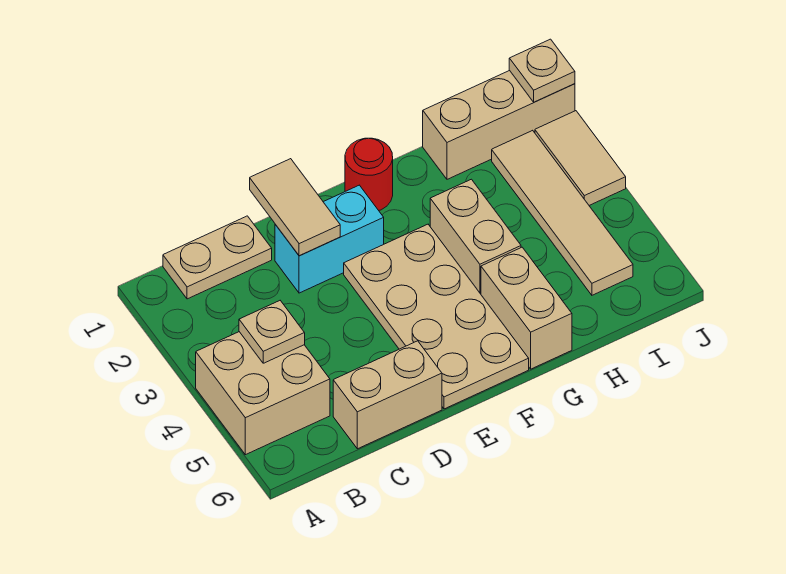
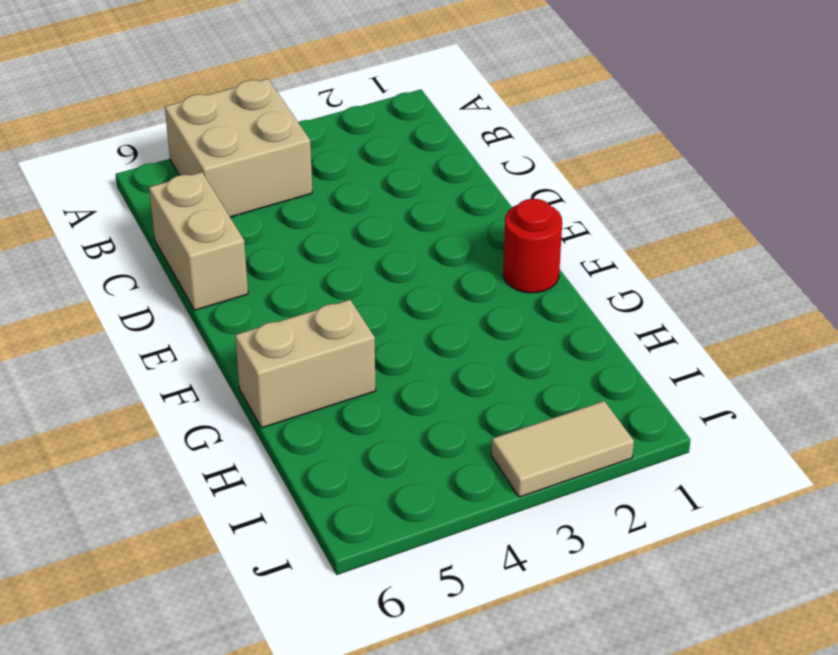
none -> tan 1x2 plate [163,216,272,299]
none -> cyan 1x2 brick [275,185,384,293]
none -> tan 2x4 plate [344,224,529,409]

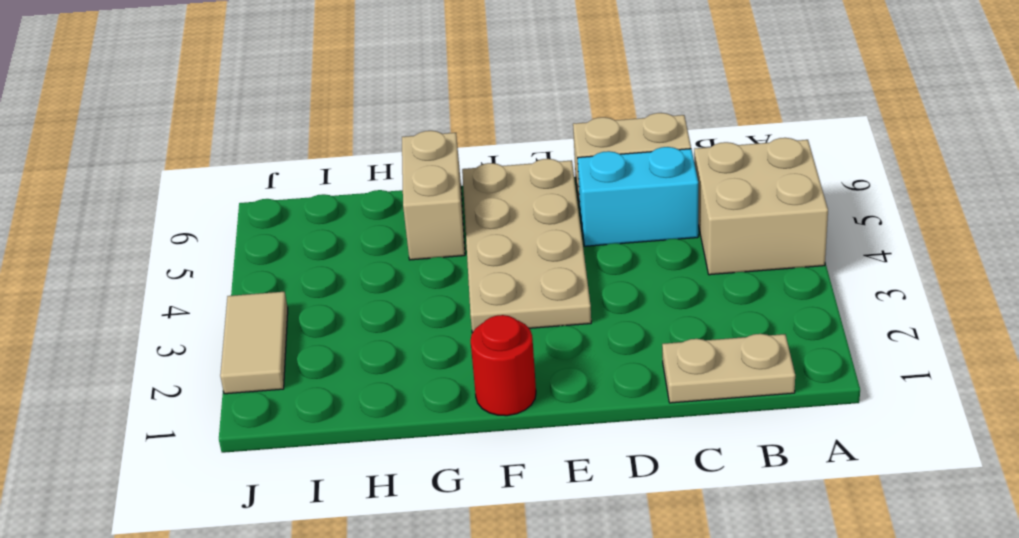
cyan 1x2 brick [578,147,698,246] -> cyan 1x2 brick moved to [275,185,384,293]
none -> tan 1x2 brick [430,179,521,294]
none -> tan 1x3 brick [423,70,575,179]
none -> tan 1x4 tile [492,130,633,295]

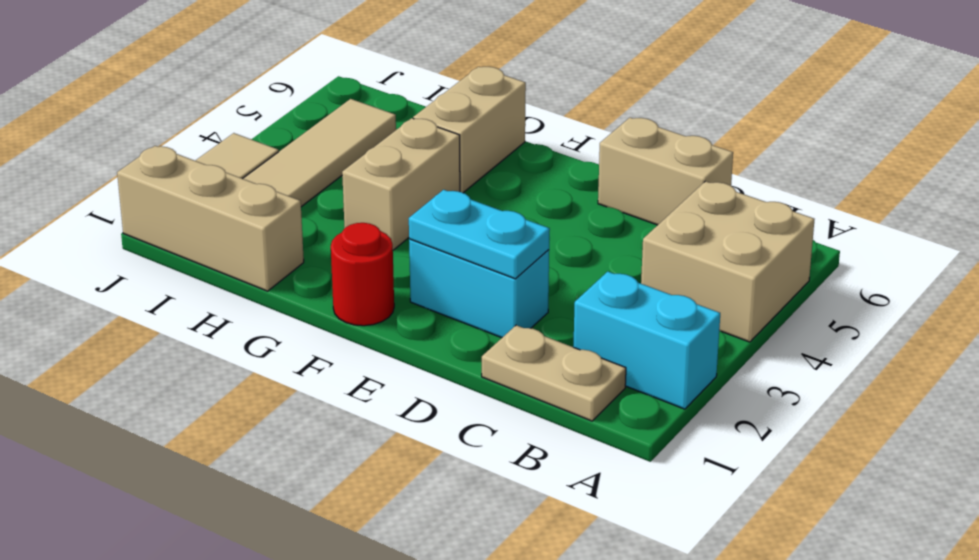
cyan 1x2 brick [573,272,720,409] -> none
cyan 1x2 plate [409,190,550,279] -> tan 1x2 tile [250,159,340,256]
none -> tan 2x4 plate [344,224,529,409]
none -> tan 1x1 plate [239,301,305,363]
none -> tan 1x1 plate [509,39,575,102]

